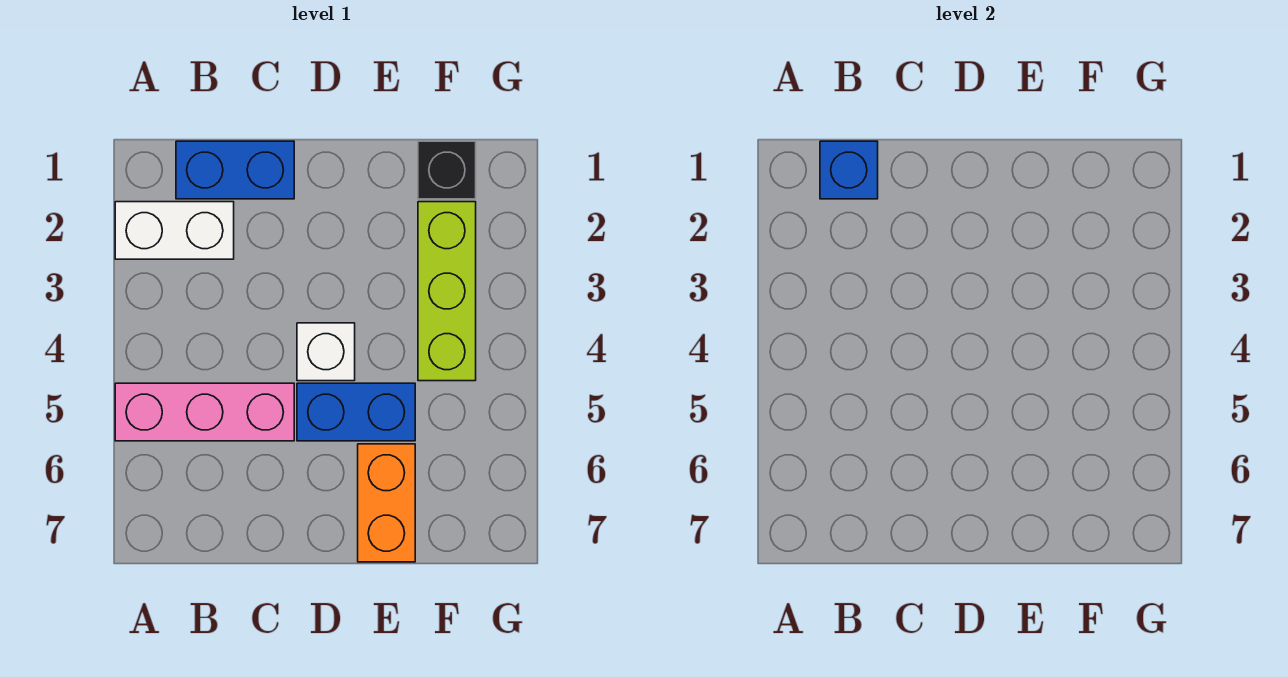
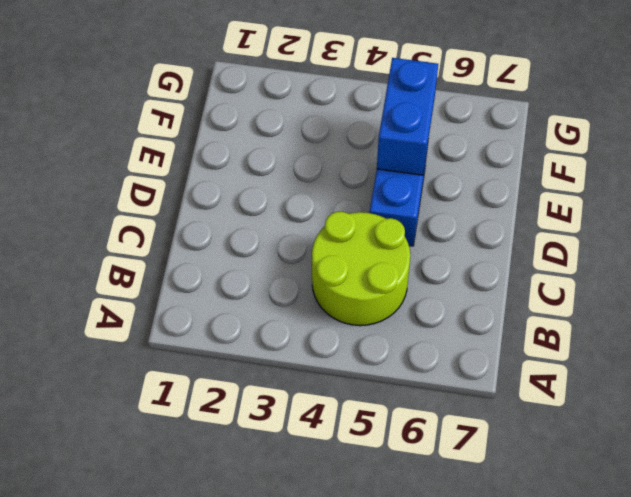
lime 2x2 round brick [312,212,410,326] -> pink 1x3 brick [115,383,294,441]
blue 1x2 brick [377,58,438,175] -> blue 1x2 brick moved to [176,141,294,199]
none -> white 1x2 brick [115,202,234,259]
none -> white 1x1 brick [297,323,355,381]

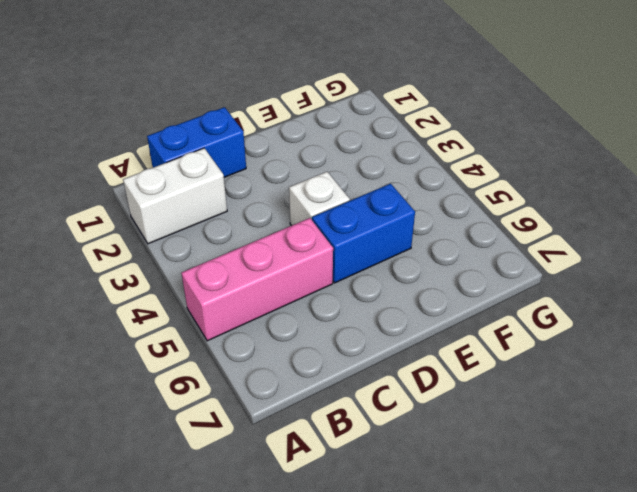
none -> orange 1x2 brick [358,444,415,562]
none -> black 1x1 brick [418,141,476,199]

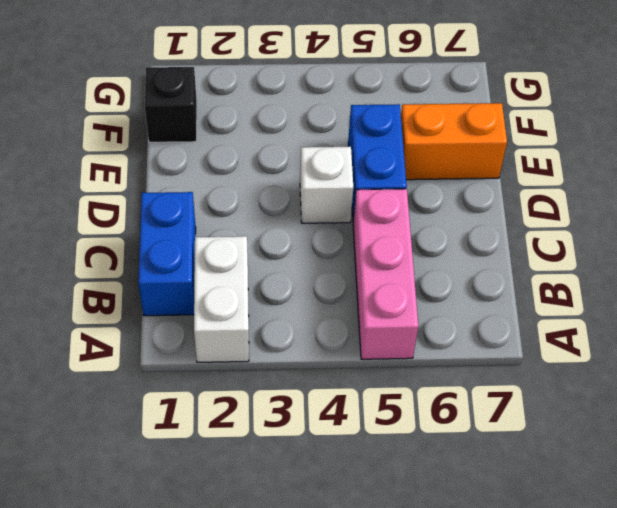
none -> lime 1x3 brick [418,202,476,381]
none -> blue 1x1 brick [820,141,878,199]

